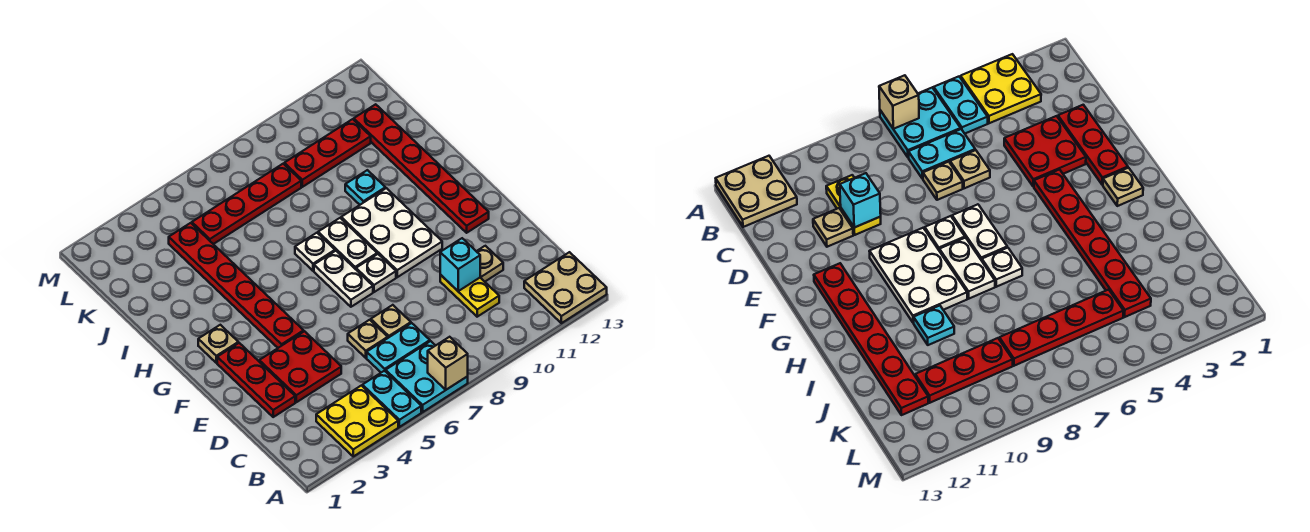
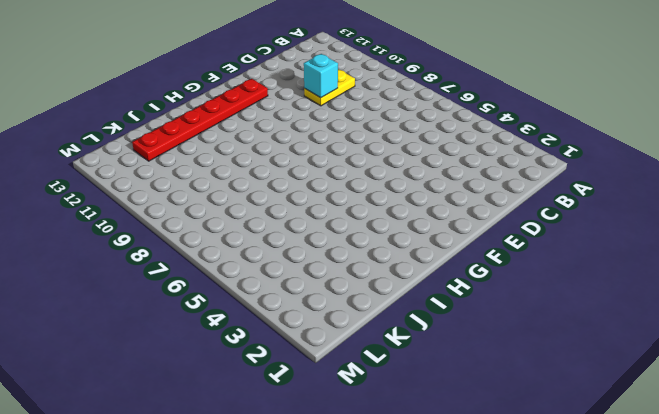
none -> yellow 2x2 plate [316,386,398,456]
none -> cyan 1x2 plate [362,371,421,427]
none -> cyan 2x2 plate [386,341,468,412]

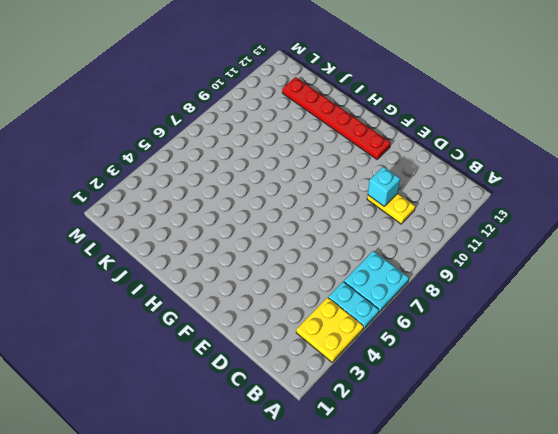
none -> tan 2x2 plate [524,252,607,323]
none -> cyan 1x2 plate [367,323,430,372]
none -> red 1x3 plate [217,343,295,417]

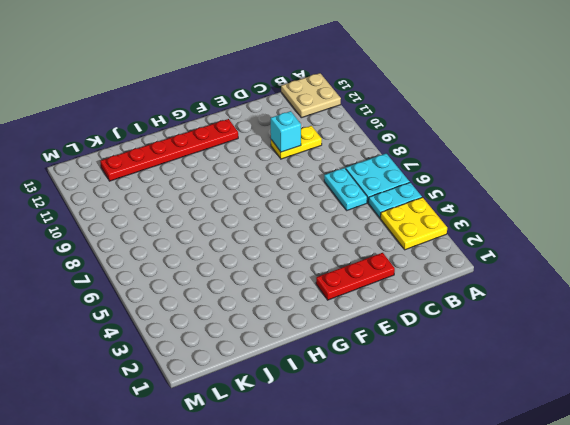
none -> red 2x2 plate [259,331,341,402]
none -> tan 1x1 plate [348,320,388,358]
none -> tan 1x1 plate [371,305,411,338]

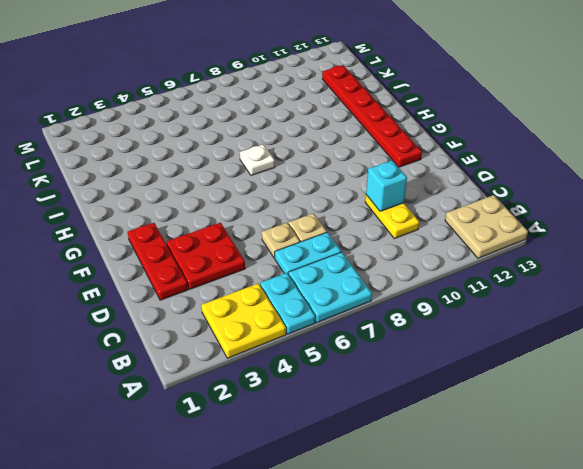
none -> tan 1x1 plate [476,246,503,282]
none -> red 1x6 plate [169,223,304,348]
none -> white 1x2 plate [314,251,373,307]

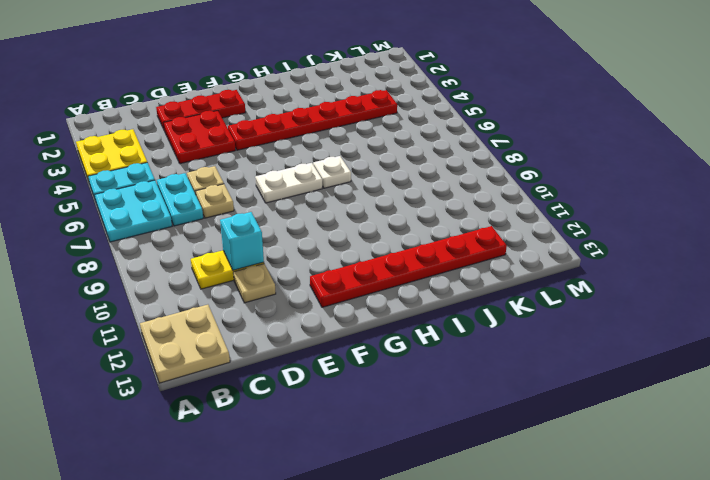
none -> white 1x1 plate [356,254,396,292]
none -> white 2x3 plate [341,188,442,277]
none -> tan 1x1 plate [198,325,238,363]

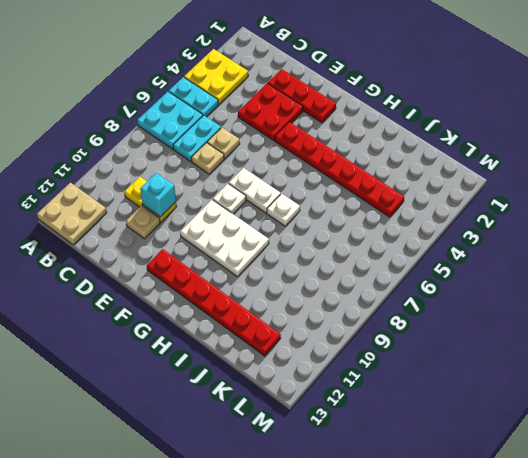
none -> tan 1x1 plate [198,325,238,363]
none -> white 1x2 plate [318,218,377,269]
none -> cyan 1x1 plate [345,170,385,205]

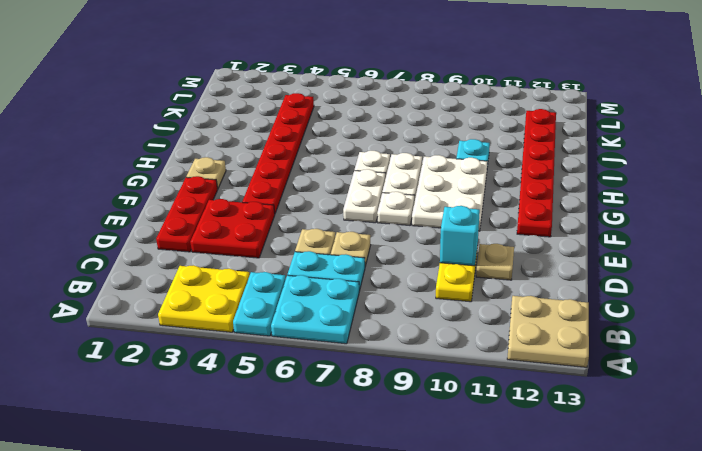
none -> red 1x4 plate [192,164,301,244]
none -> red 1x3 plate [284,119,371,187]
none -> tan 1x1 brick [428,337,468,390]

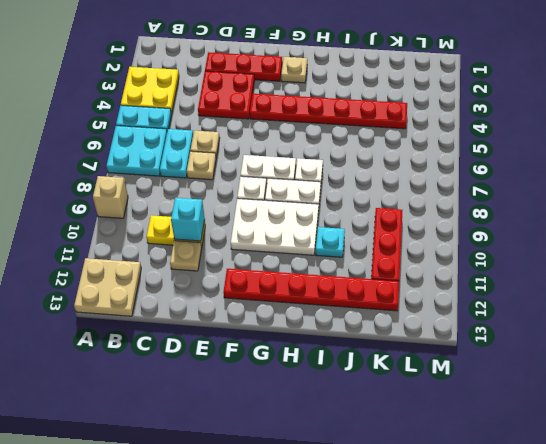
tan 1x1 brick [93,176,128,218] -> tan 1x1 brick moved to [428,337,468,390]
none -> red 1x4 plate [192,164,301,244]

